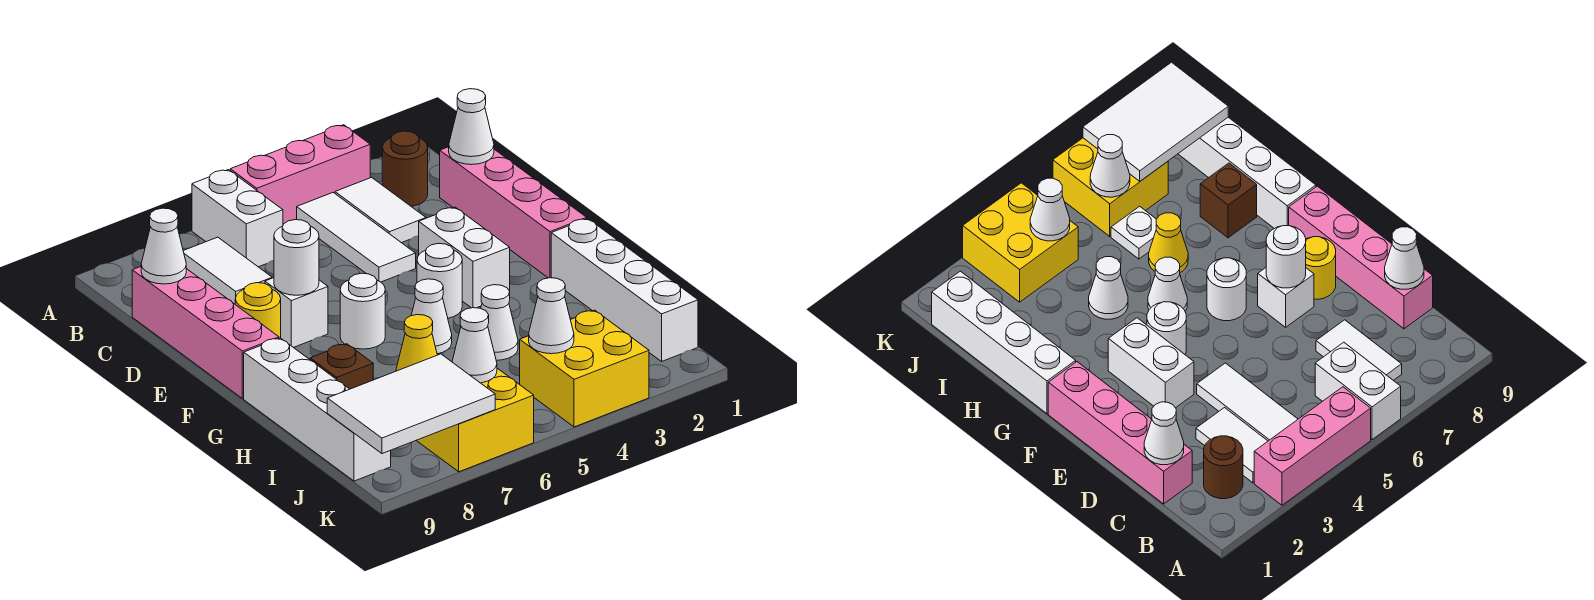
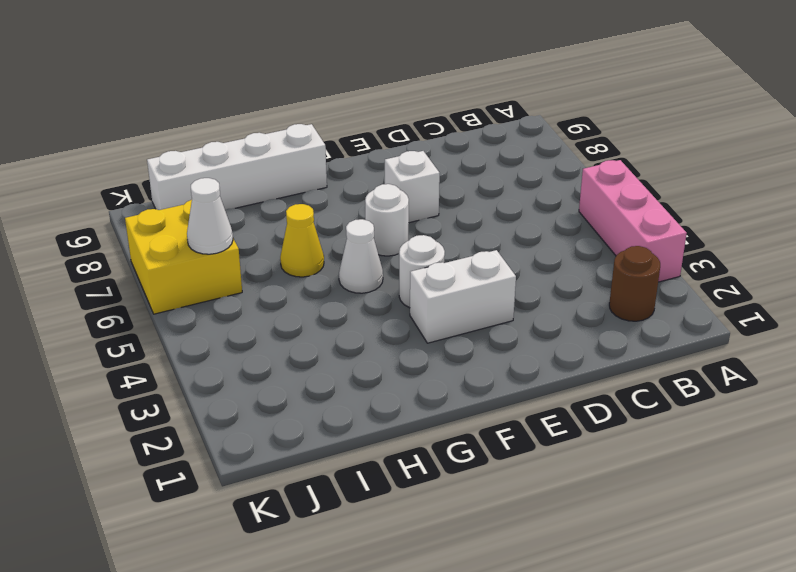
none -> white 1x2 brick [192,170,283,267]
none -> white 1x2 tile [335,177,426,243]
none -> white 1x3 tile [297,193,416,282]

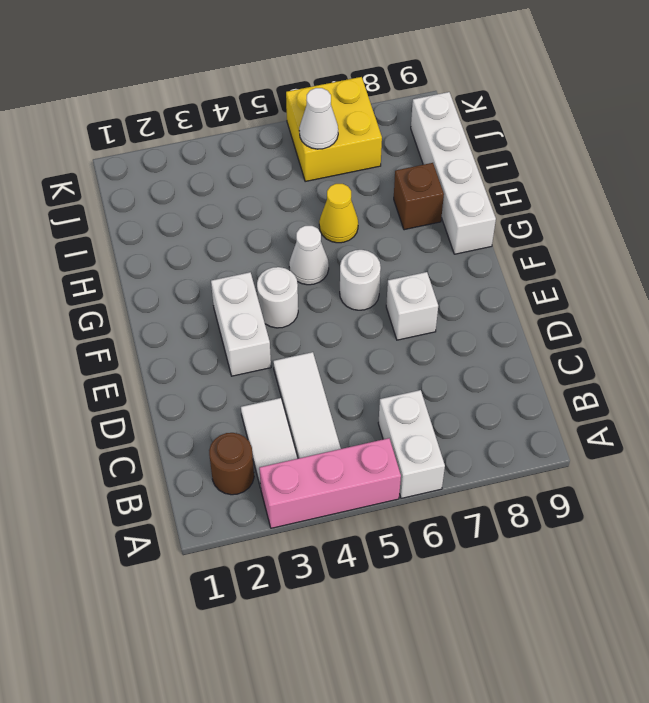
none -> white 1x2 tile [183,237,272,304]
none -> pink 1x4 brick [440,147,587,278]
none -> pink 1x4 brick [132,267,279,399]

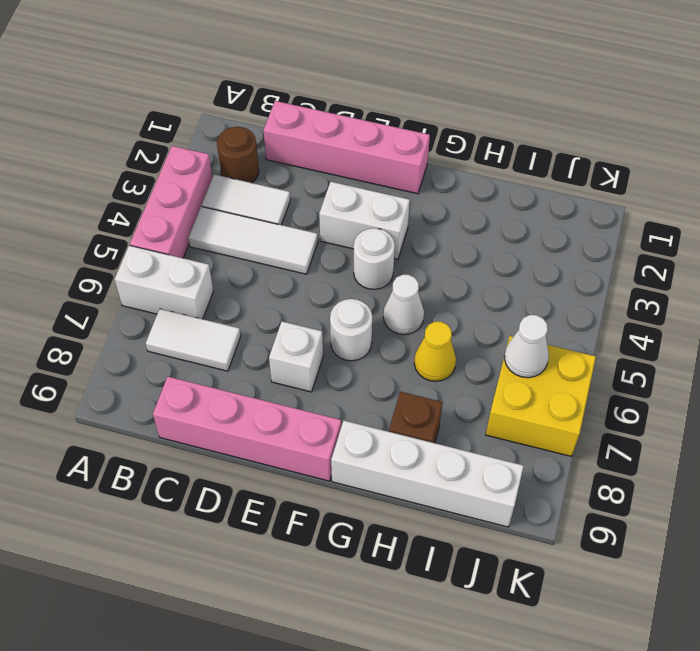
none -> yellow 1x1 round brick [235,283,281,338]
none -> white 1x4 brick [551,219,698,361]
none -> white 1x1 cone [481,285,518,360]

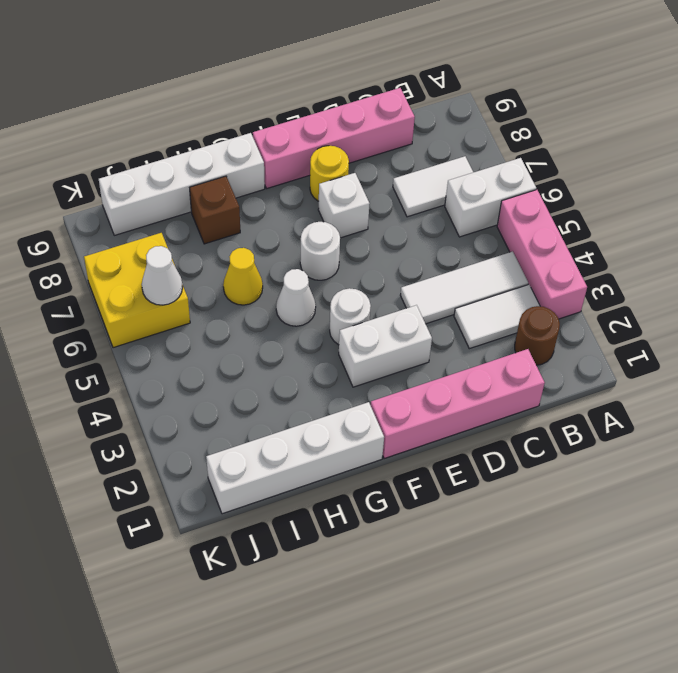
none -> white 1x1 cone [481,285,518,360]
none -> white 1x1 plate [1111,206,1156,259]
none -> yellow 2x2 brick [520,310,649,427]

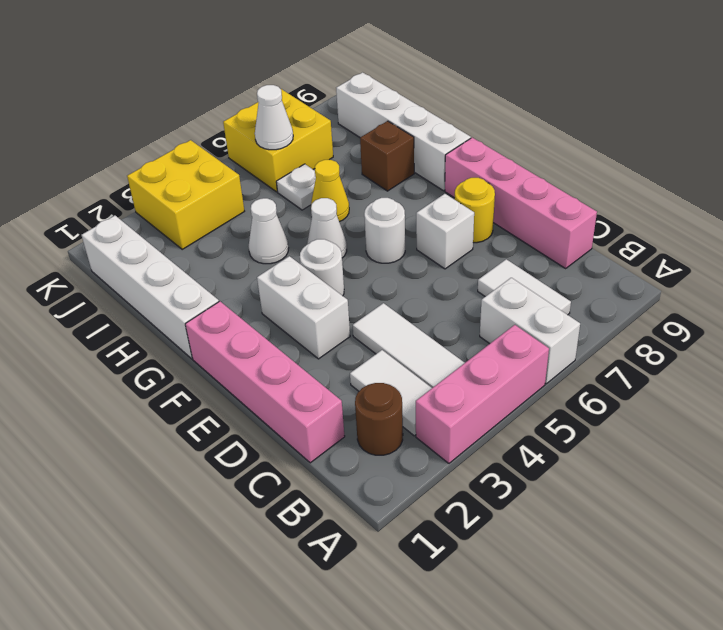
none -> white 1x1 cone [449,89,494,165]
none -> white 1x1 cone [141,208,186,284]
none -> white 1x1 round brick [274,220,319,295]

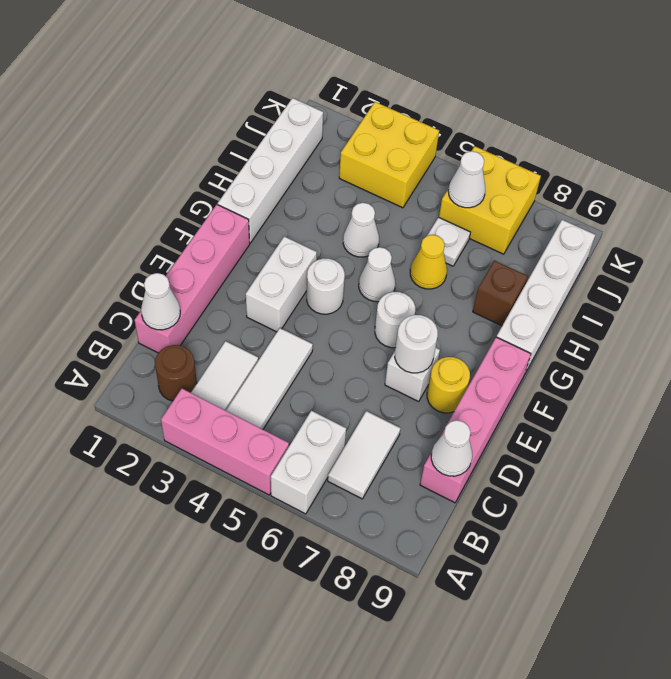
none -> white 1x1 cone [529,278,574,354]
none -> white 2x3 tile [327,354,495,454]

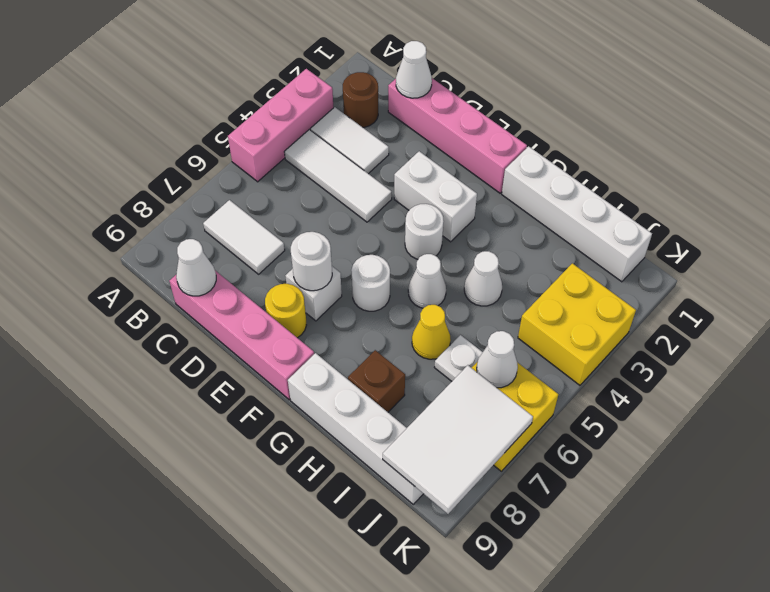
none -> white 1x2 brick [192,170,283,267]
none -> white 1x1 cone [529,278,574,354]

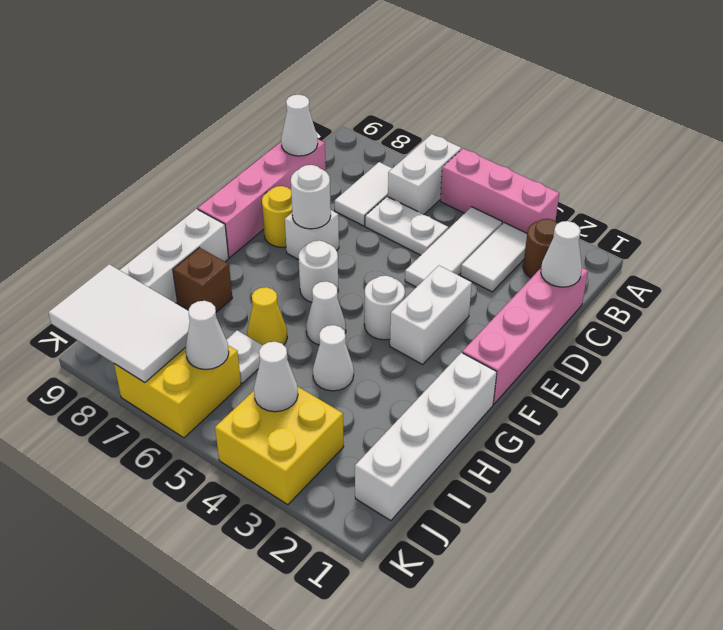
white 1x2 plate [365,197,448,255] -> none

